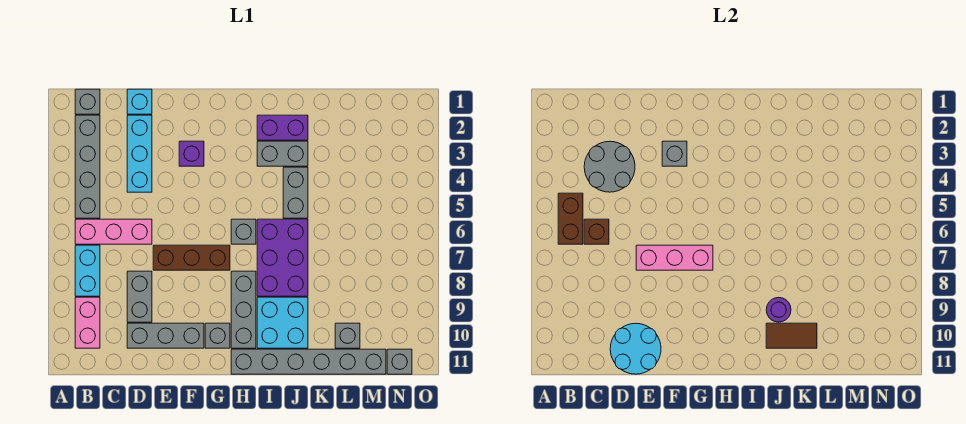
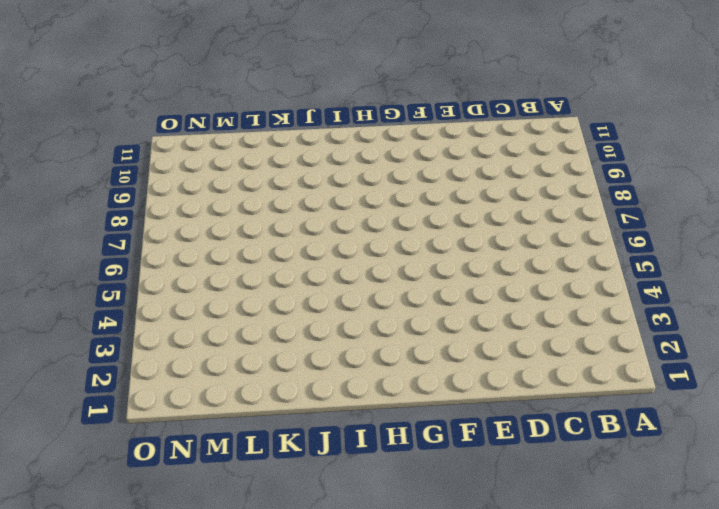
none -> grey 1x1 brick [75,89,100,114]
none -> grey 1x4 brick [75,115,100,218]
none -> pink 1x3 brick [75,219,152,244]
none -> cyan 1x2 brick [75,245,100,296]

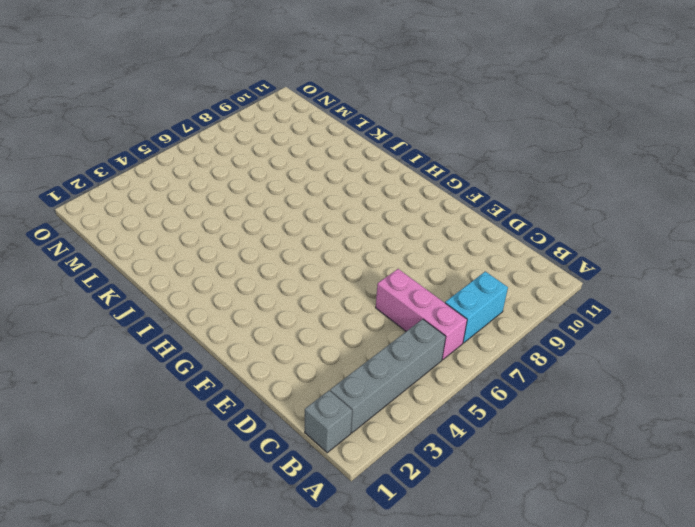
none -> pink 1x2 brick [75,297,100,348]
none -> cyan 1x1 brick [127,89,152,114]
none -> cyan 1x3 brick [127,115,152,192]
none -> grey 1x2 brick [127,271,152,322]

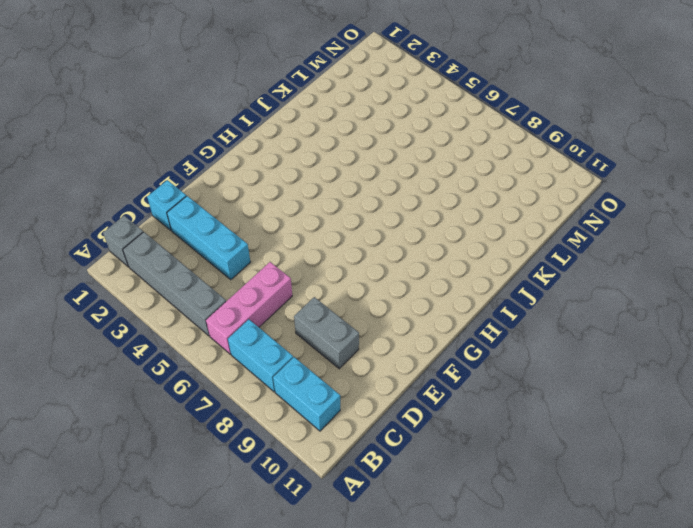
cyan 1x2 brick [273,357,340,431] -> pink 1x2 brick [75,297,100,348]
none -> grey 1x3 brick [127,323,204,348]
none -> brown 1x3 brick [153,245,230,270]
none -> purple 1x1 brick [179,141,204,166]
none -> grey 1x1 brick [205,323,230,348]

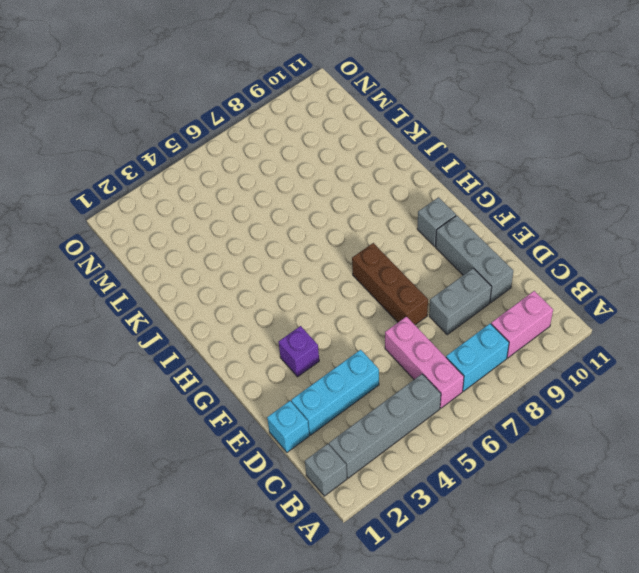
none -> grey 1x1 brick [231,219,256,244]
none -> grey 1x3 brick [231,271,256,348]
none -> grey 1x6 brick [231,349,386,374]
none -> purple 1x2 brick [257,115,308,140]

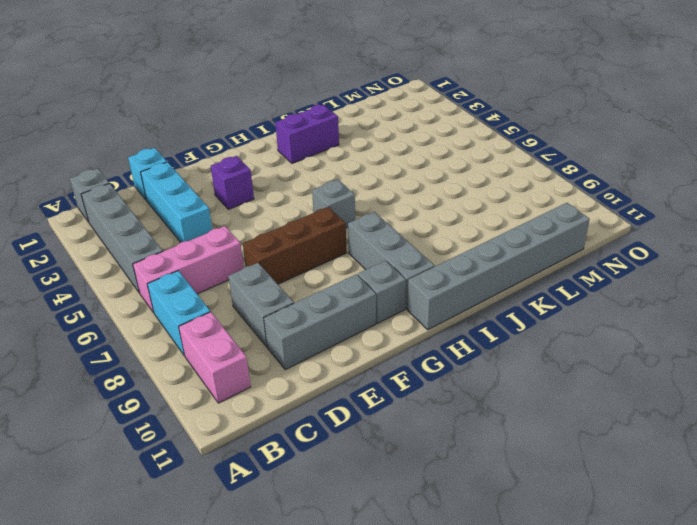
none -> grey 1x2 brick [257,141,308,166]
none -> purple 2x3 brick [257,219,308,296]
none -> cyan 2x2 brick [257,297,308,348]
none -> grey 1x2 brick [283,167,308,218]

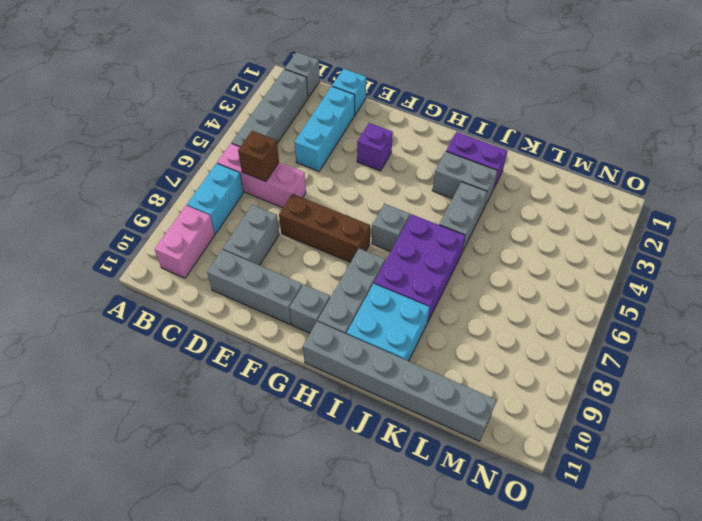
none -> grey 1x1 brick [335,323,360,348]
none -> grey 1x1 brick [387,349,412,374]
none -> brown 1x2 brick [558,193,583,244]
none -> grey 2x2 round brick [584,141,635,192]

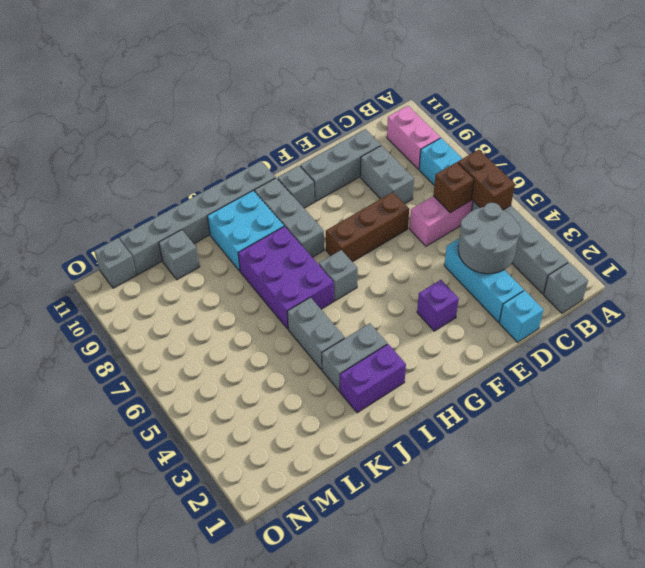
none -> cyan 2x2 round brick [610,323,661,374]
none -> pink 1x3 brick [636,245,713,270]
none -> grey 1x1 brick [662,141,687,166]
none -> purple 1x1 round brick [766,297,791,322]

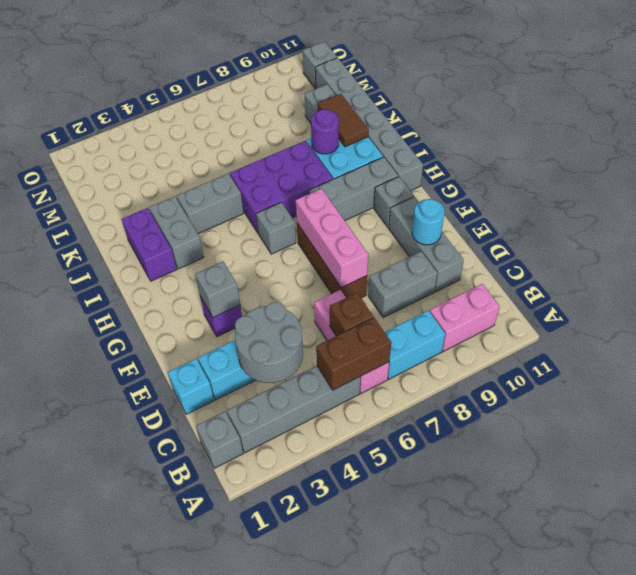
cyan 1x1 round brick [412,199,445,245] -> cyan 2x2 round brick [610,323,661,374]

